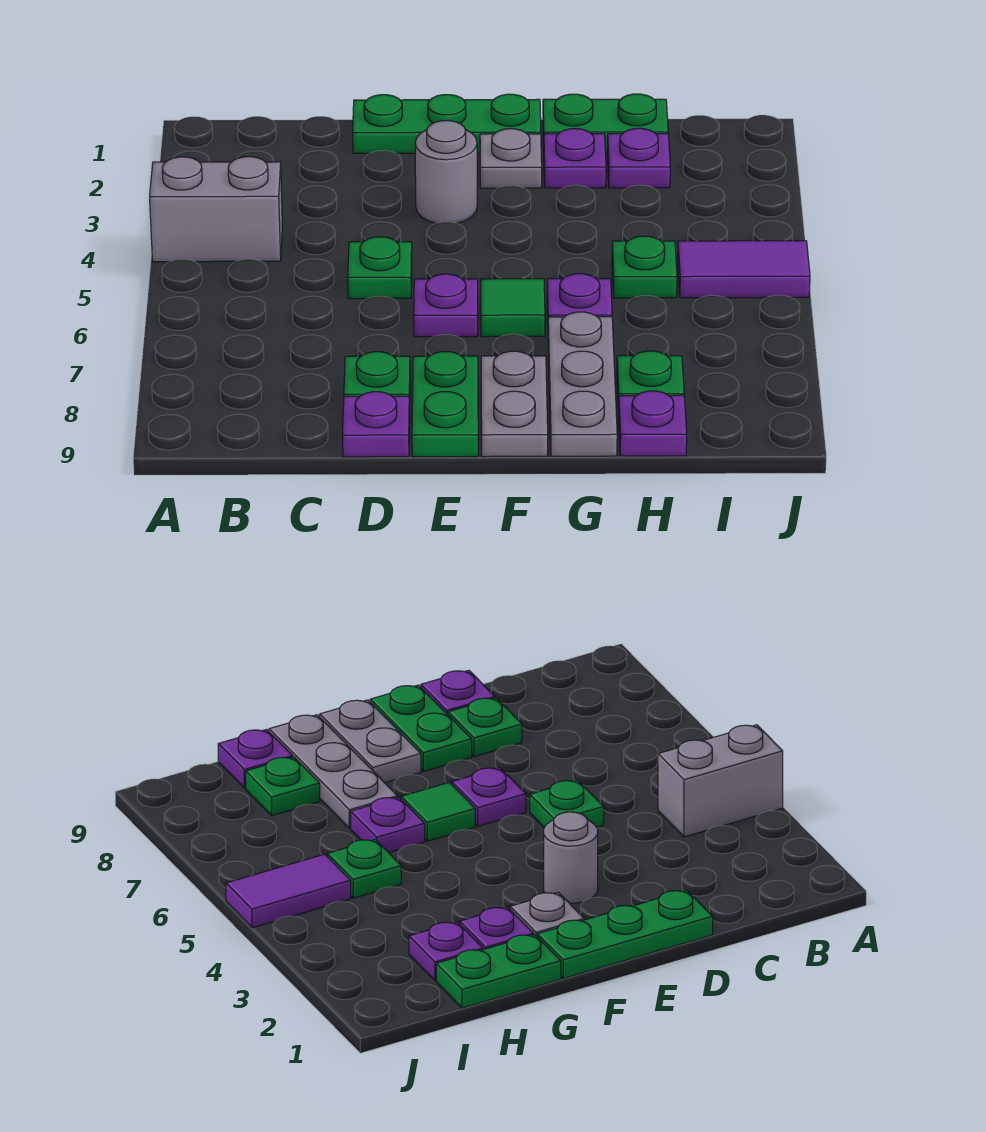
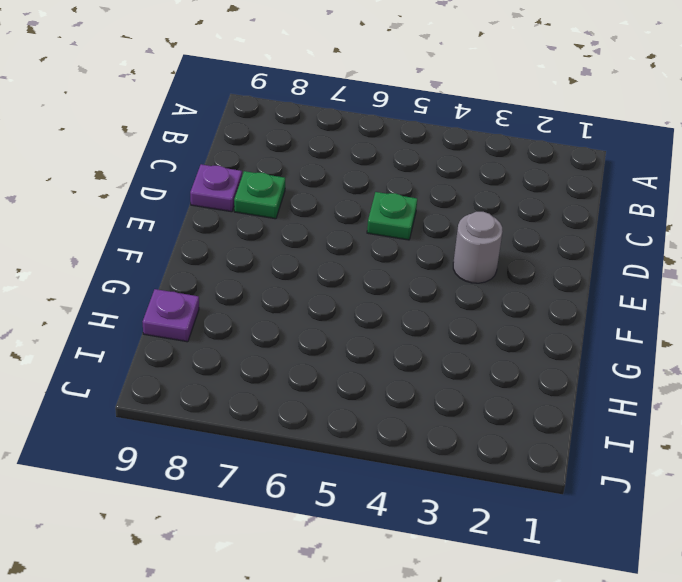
none -> grey 1x2 brick [150,157,282,262]
none -> green 1x3 plate [353,94,541,153]
none -> purple 1x1 plate [414,274,478,337]

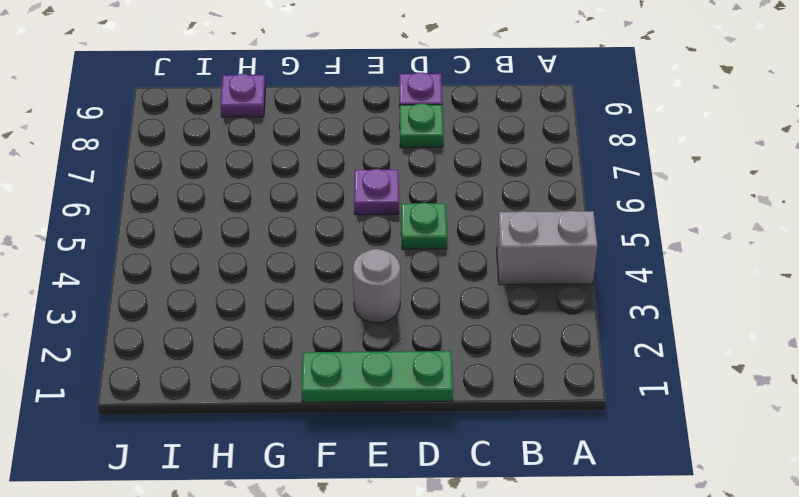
none -> green 1x2 plate [412,352,478,457]
none -> grey 1x1 plate [480,129,542,188]
none -> green 1x1 tile [481,279,545,337]

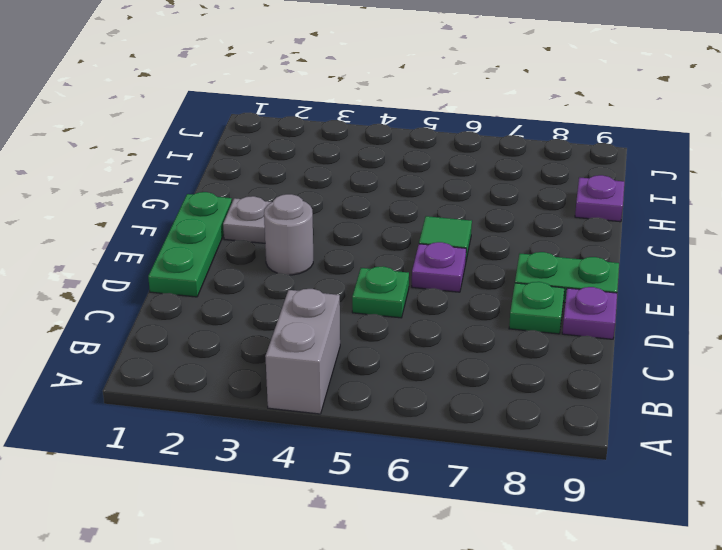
none -> grey 1x2 plate [481,351,548,457]
none -> green 1x2 plate [543,94,668,153]
none -> purple 1x1 plate [544,129,606,188]

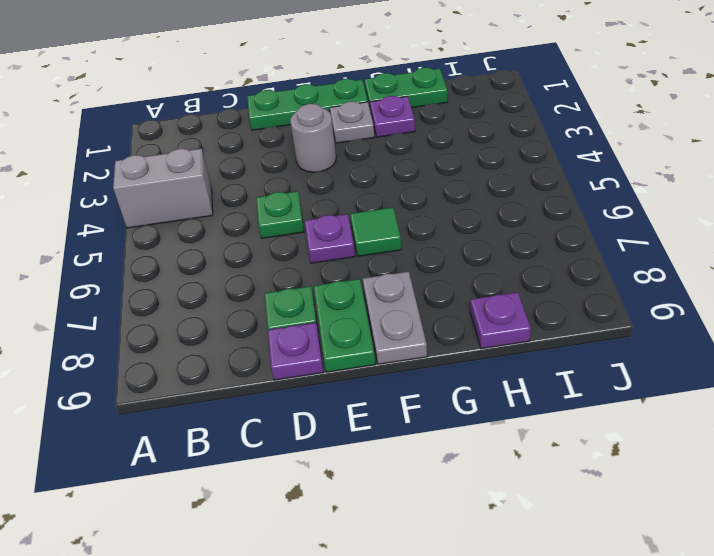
none -> purple 1x1 plate [547,274,612,317]
none -> grey 1x3 plate [548,312,617,456]
none -> purple 1x1 plate [607,128,670,188]

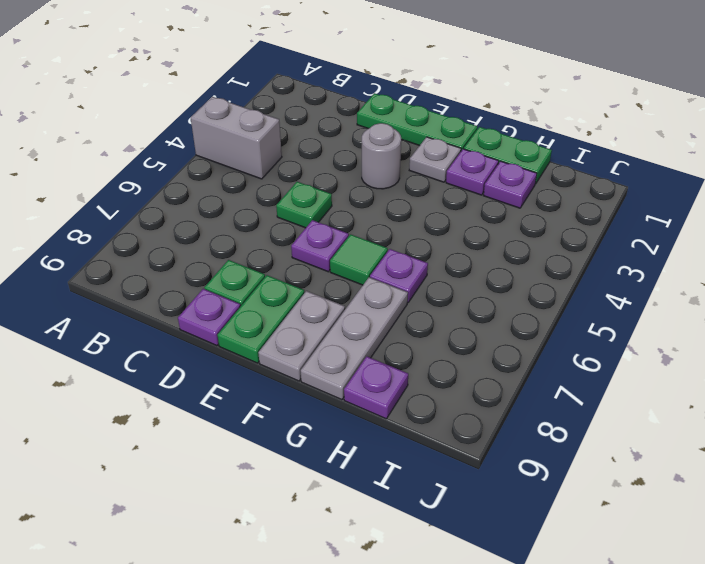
none -> green 1x1 plate [612,236,677,298]
none -> green 1x1 plate [617,351,684,415]
none -> purple 1x2 tile [678,241,810,298]

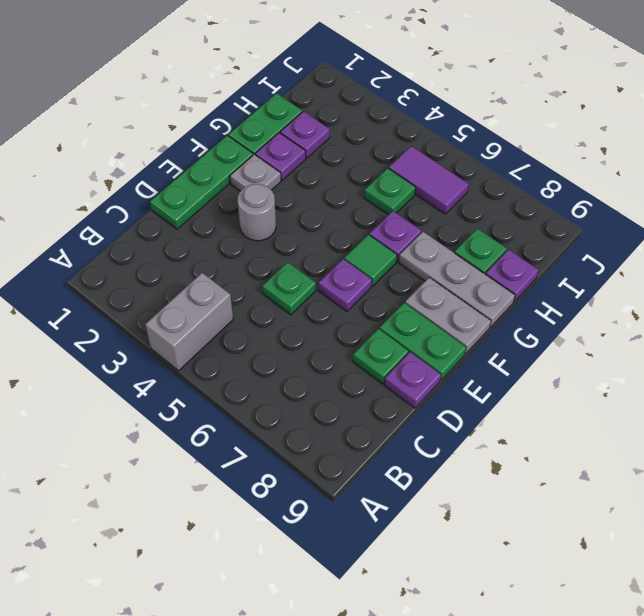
purple 1x2 tile [389,146,469,214] -> purple 1x2 tile turned to [678,241,810,298]

